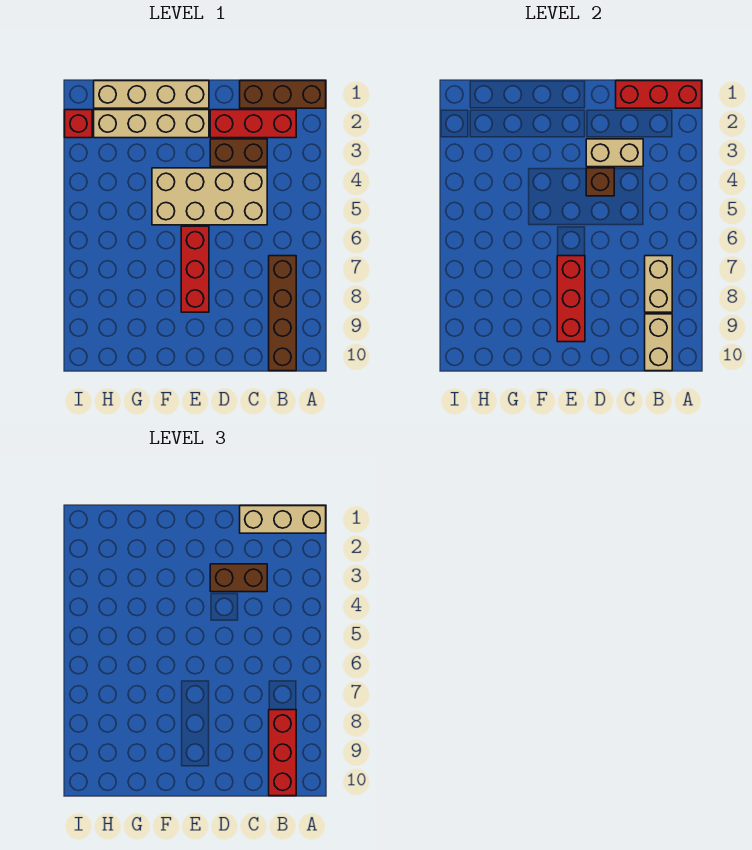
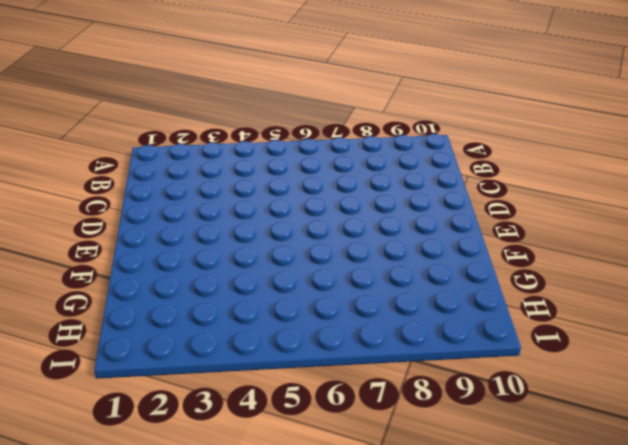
none -> brown 1x3 brick [240,81,326,108]
none -> red 1x3 brick [210,110,296,138]
none -> brown 1x4 brick [269,256,296,371]

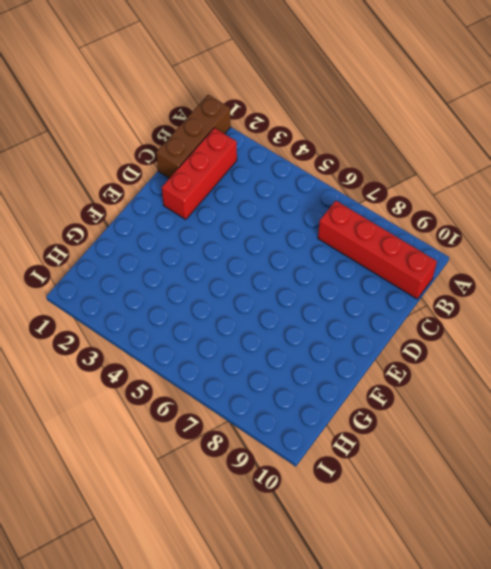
red 1x4 brick [318,201,437,299] -> brown 1x4 brick [269,256,296,371]
none -> brown 1x2 brick [210,139,267,167]
none -> tan 2x4 brick [152,168,267,225]
none -> tan 1x4 brick [94,81,209,108]

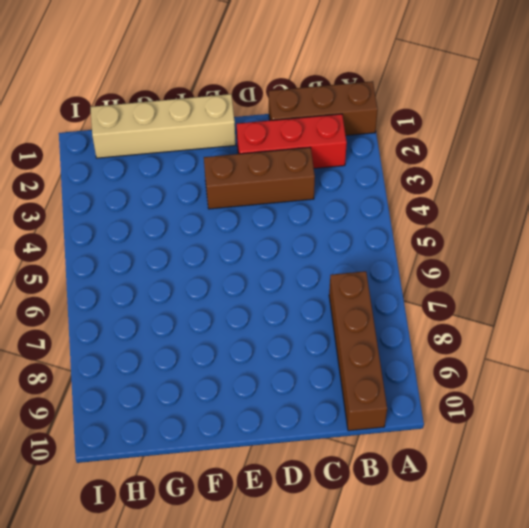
brown 1x3 brick [204,147,315,209] -> brown 1x2 brick [210,139,267,167]
none -> tan 2x4 brick [152,168,267,225]
none -> tan 1x4 brick [94,110,209,138]
none -> red 1x3 brick [181,226,209,312]

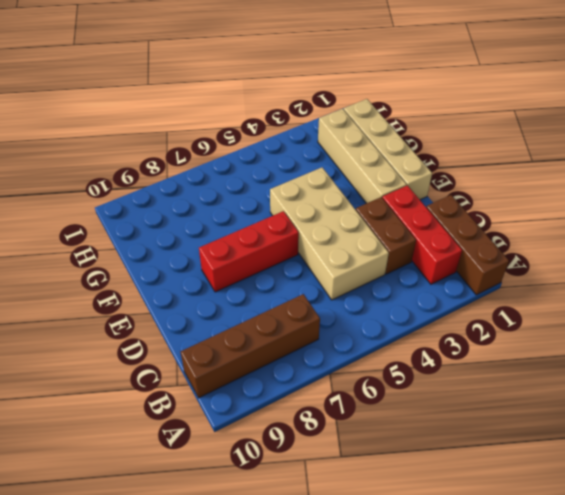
none -> red 1x1 brick [65,110,92,138]
none -> red 1x3 brick [616,81,702,108]
none -> tan 1x2 brick [645,256,672,312]

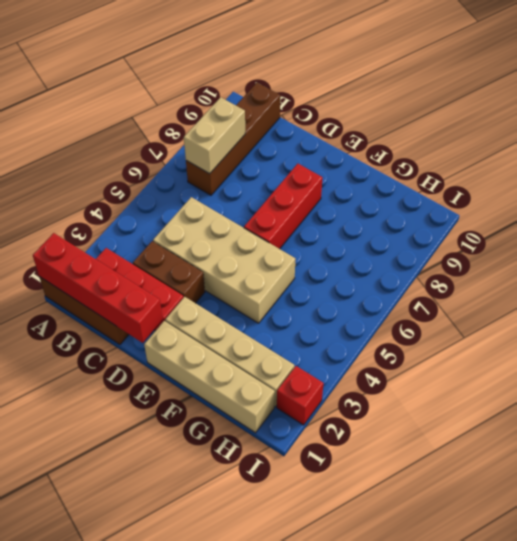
red 1x4 brick [33,233,163,343] -> red 1x3 brick [616,81,702,108]
none -> tan 1x2 brick [645,314,672,371]
none -> tan 1x2 brick [586,139,643,167]
none -> brown 1x1 brick [586,168,614,196]

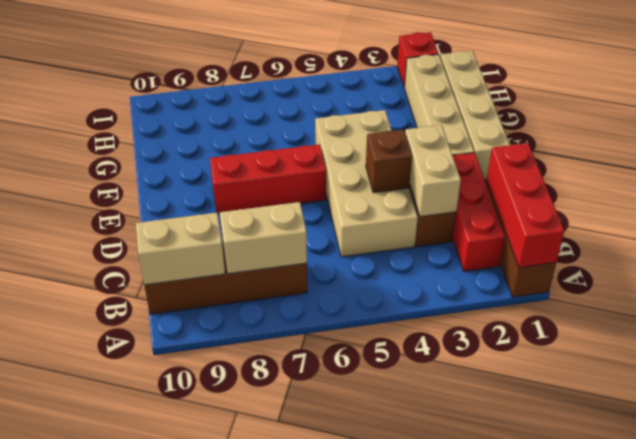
none -> red 1x3 brick [557,256,585,342]
none -> tan 1x3 brick [240,506,326,533]
none -> red 1x3 brick [269,710,296,796]

